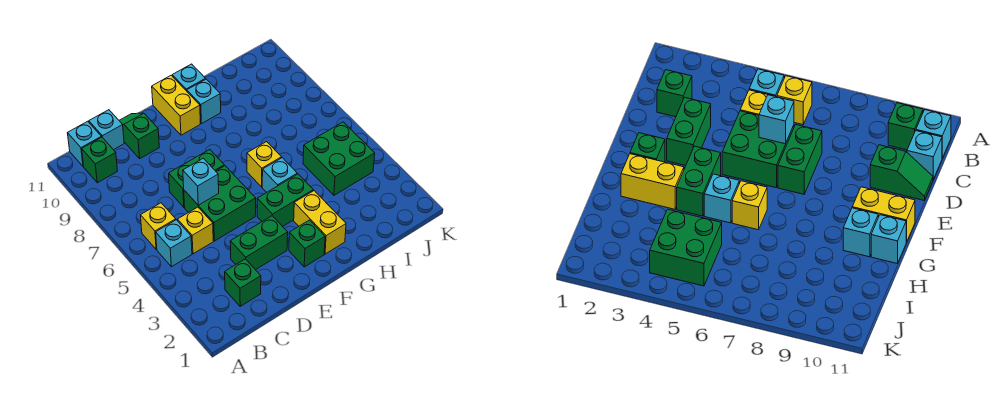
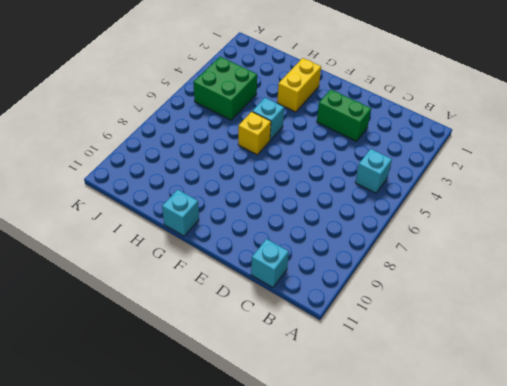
none -> yellow 1x1 brick [141,203,176,249]
none -> green 1x1 brick [82,137,117,183]
none -> cyan 1x1 brick [68,121,101,167]

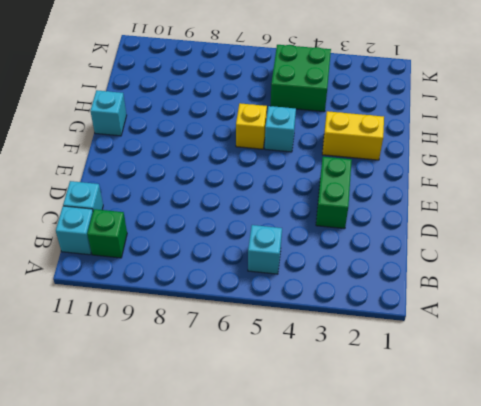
none -> yellow 1x1 brick [141,203,176,249]
none -> green 1x1 brick [225,259,261,306]
none -> yellow 1x1 brick [178,207,213,254]

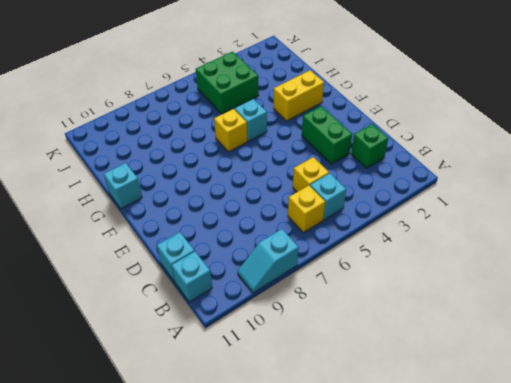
cyan 1x2 slope [238,229,299,293] -> none
none -> green 1x1 brick [82,137,117,183]
none -> green 2x2 brick [184,166,256,241]
none -> green 1x2 brick [169,150,224,207]

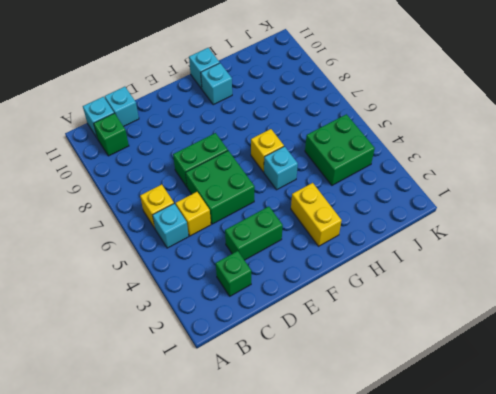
none -> green 1x2 slope [119,113,159,158]
none -> green 1x1 brick [289,220,325,267]
none -> green 1x2 brick [257,174,313,226]

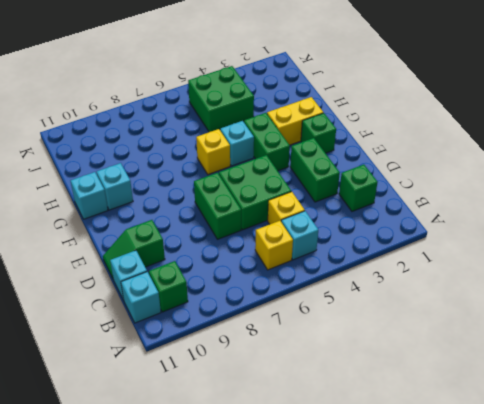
none -> yellow 1x2 brick [152,75,200,135]
none -> cyan 1x1 brick [183,158,219,205]

